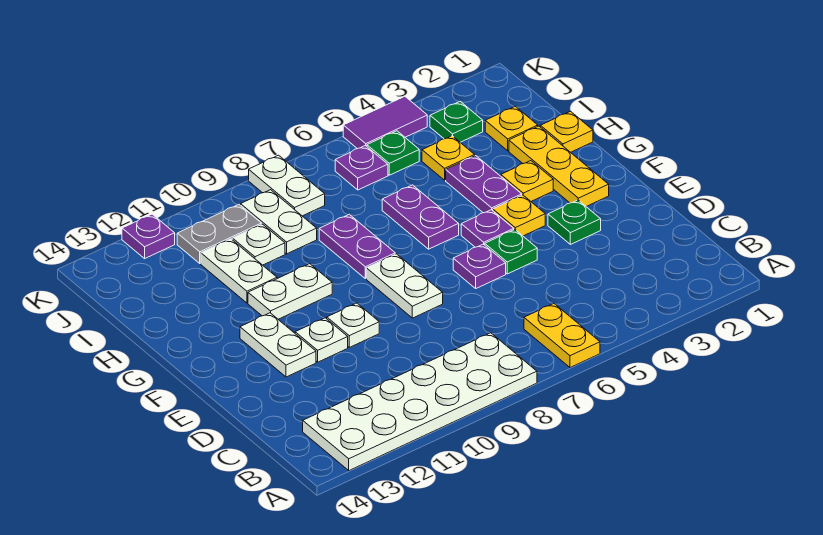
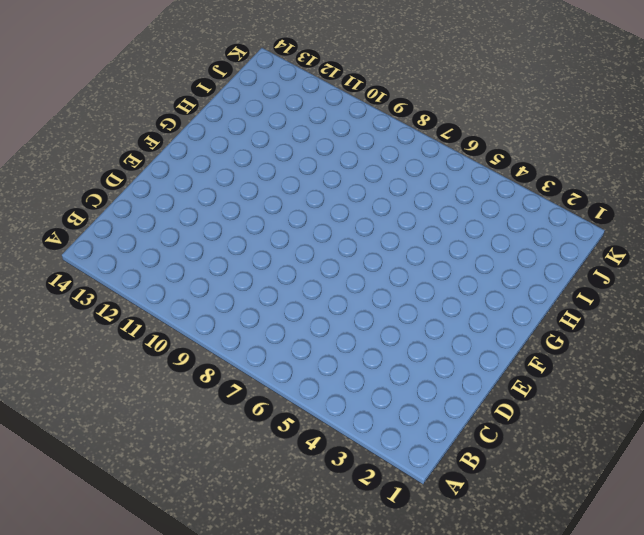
none -> yellow 1x2 plate [524,304,600,368]
none -> white 2x6 plate [303,333,537,471]
none -> green 1x1 plate [548,200,601,244]
none -> green 1x1 plate [485,230,537,274]

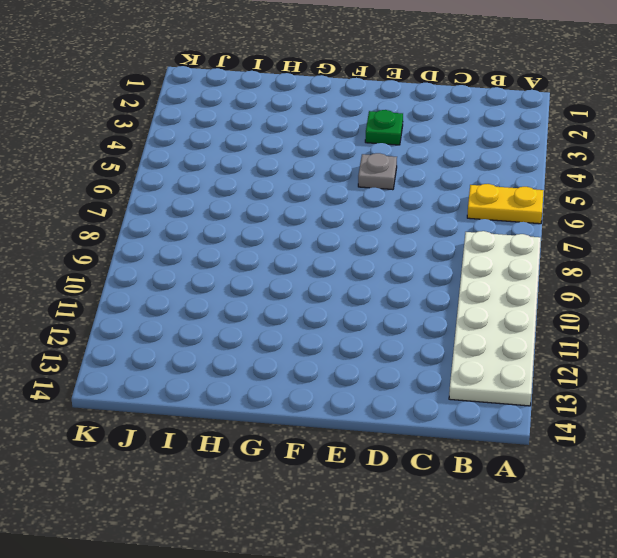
grey 1x1 plate [358,153,397,190] -> green 1x1 plate [485,230,537,274]
none -> purple 1x1 plate [453,244,506,288]
none -> white 1x2 plate [366,254,443,318]
none -> white 1x1 plate [327,303,379,347]
none -> white 1x1 plate [295,318,348,362]

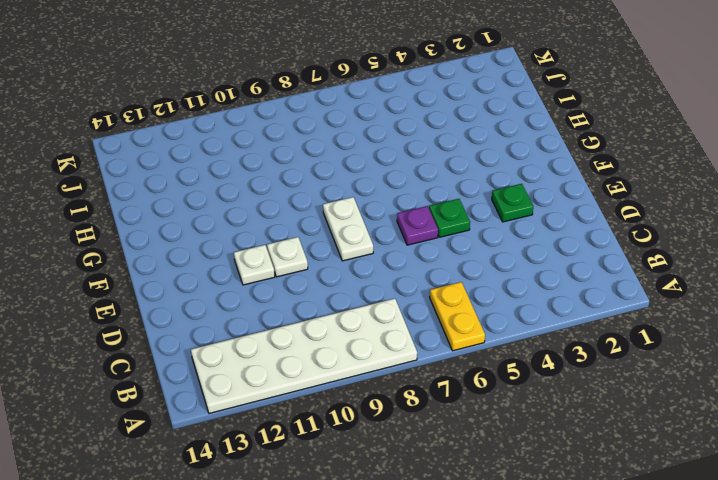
none -> white 1x2 plate [240,313,316,377]
none -> yellow 1x3 plate [509,126,609,206]
none -> yellow 1x1 plate [493,195,545,236]
none -> purple 1x1 plate [461,210,514,247]

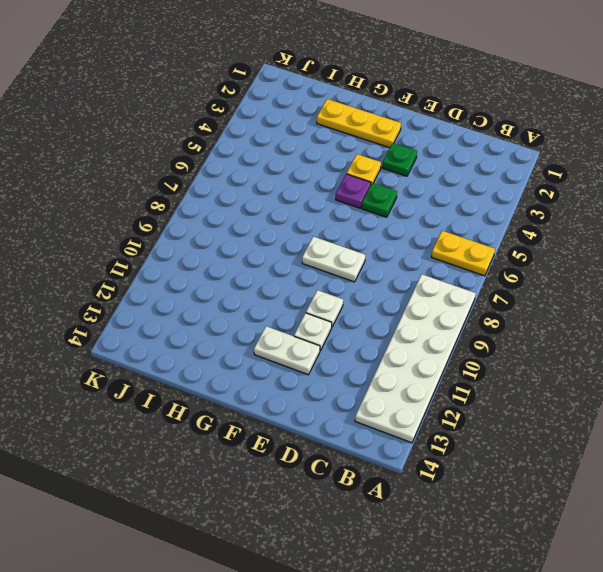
none -> purple 1x1 plate [453,244,506,288]
none -> yellow 1x1 plate [501,161,553,201]
none -> purple 1x2 plate [446,156,522,213]
none -> purple 1x2 plate [382,185,459,249]

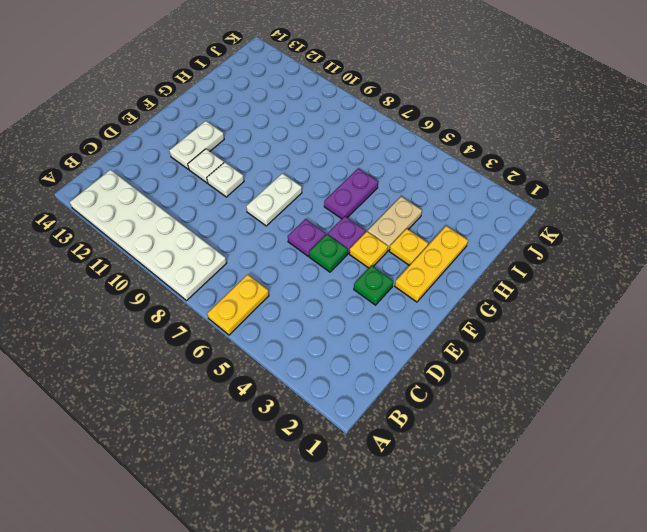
tan 1x2 plate [368,197,422,251] -> purple 1x2 plate [446,156,522,213]
none -> purple 1x2 plate [319,214,395,279]
none -> white 1x2 plate [248,264,332,319]
none -> yellow 1x1 plate [540,111,593,152]
none -> white 1x2 plate [201,239,277,303]

